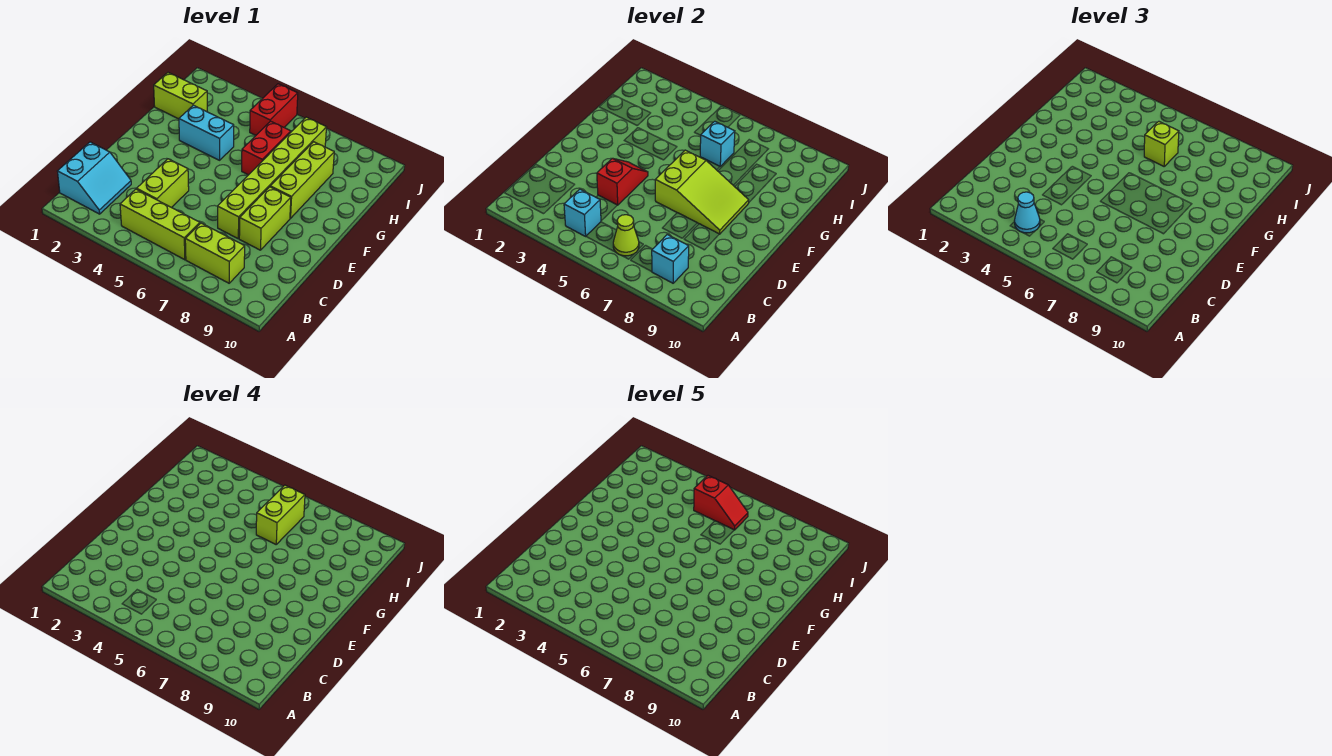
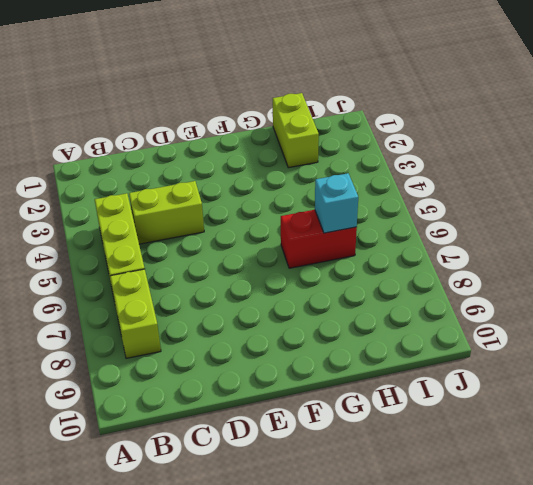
none -> cyan 2x2 slope [57,142,131,214]
none -> lime 1x6 brick [218,117,327,238]
none -> lime 1x2 brick [239,187,291,250]

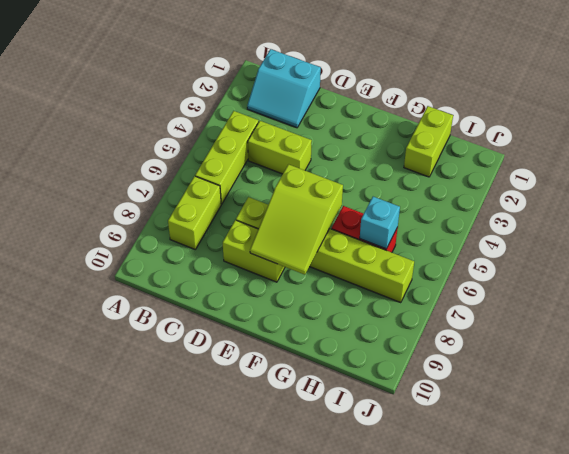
none -> lime 1x3 brick [270,142,334,218]
none -> cyan 1x2 brick [179,105,234,160]
none -> red 1x2 brick [250,84,298,135]

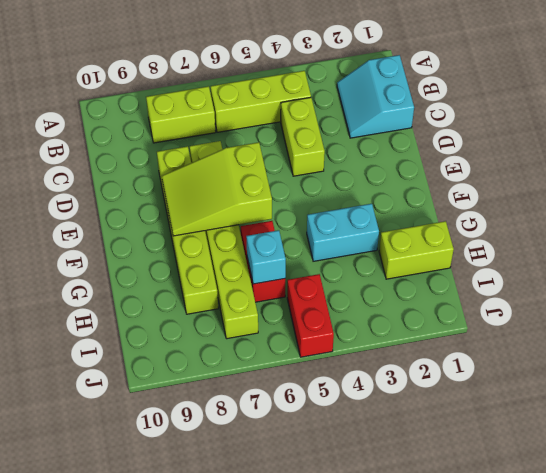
none -> cyan 1x1 brick [564,189,601,236]
none -> lime 1x1 cone [613,215,639,256]
none -> cyan 1x1 brick [652,235,689,283]

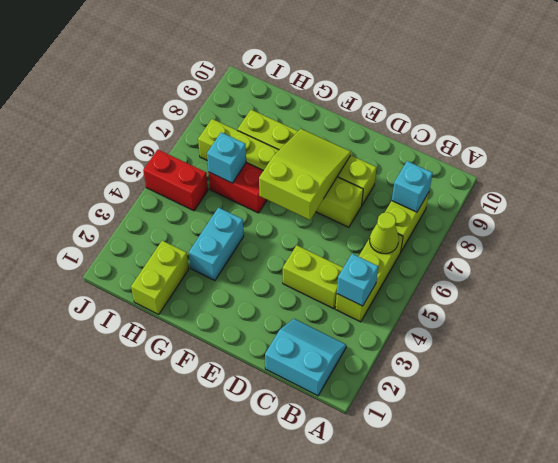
none -> red 1x2 slope [597,158,648,205]
none -> cyan 1x1 cone [1014,192,1040,233]
none -> lime 1x1 brick [1144,121,1179,166]

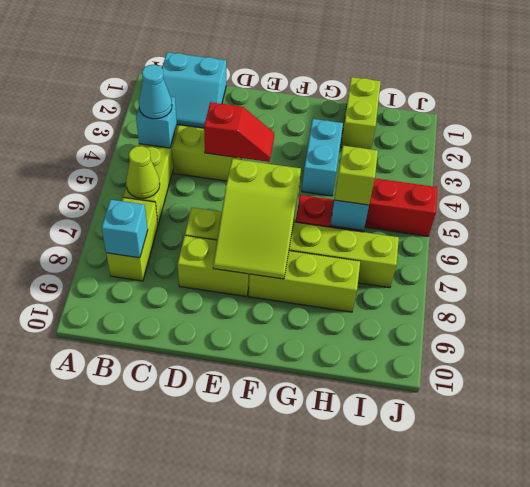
none -> lime 1x2 brick [256,485,305,544]
none -> red 1x2 slope [694,476,748,530]

